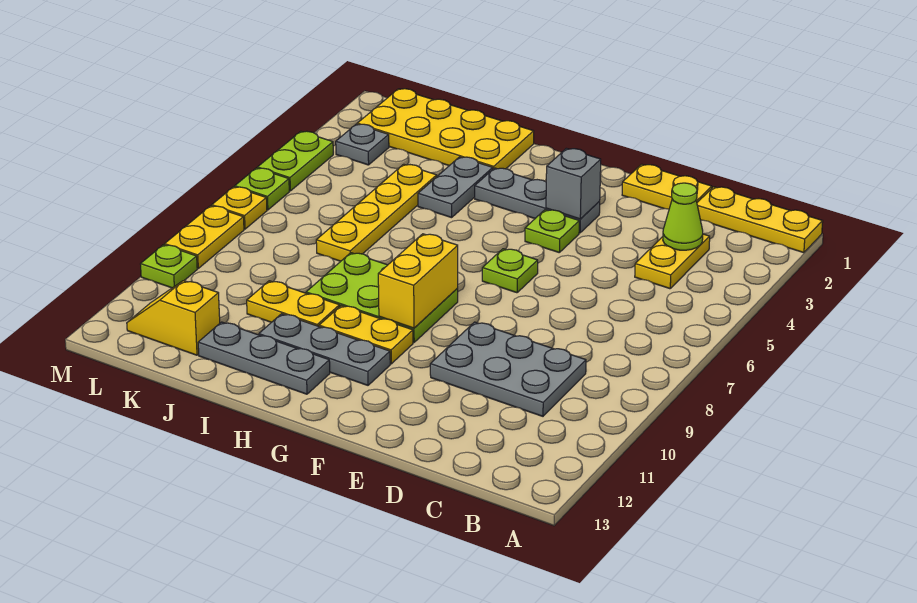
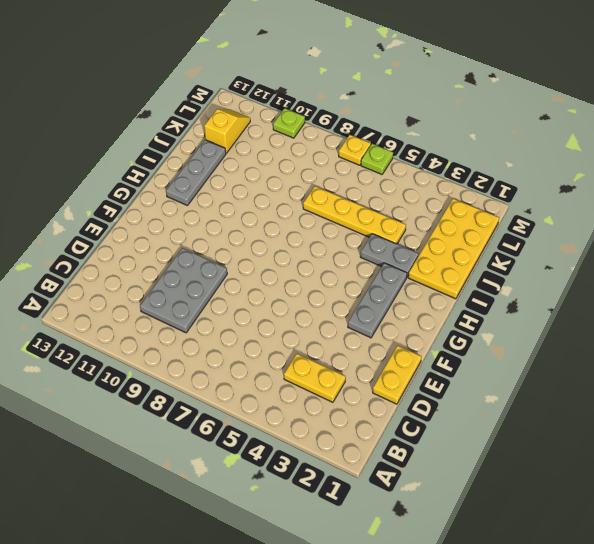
none -> yellow 1x3 plate [697,187,823,253]
none -> lime 1x1 plate [525,210,579,252]
none -> lime 1x1 plate [482,249,538,293]

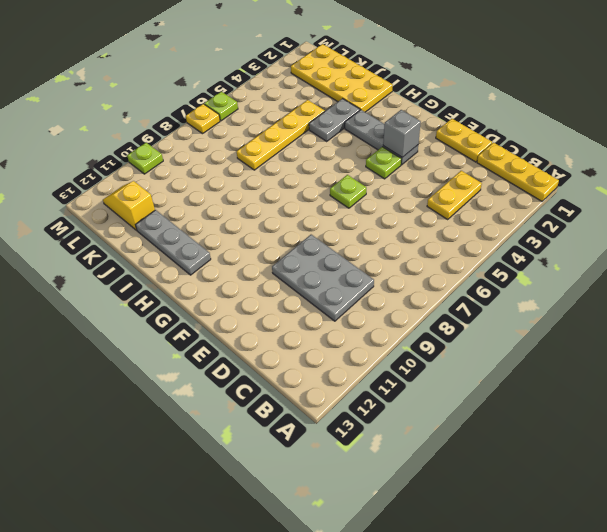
none -> lime 2x3 plate [306,253,458,342]
none -> yellow 1x2 plate [319,305,413,364]
none -> grey 1x3 plate [259,314,390,385]

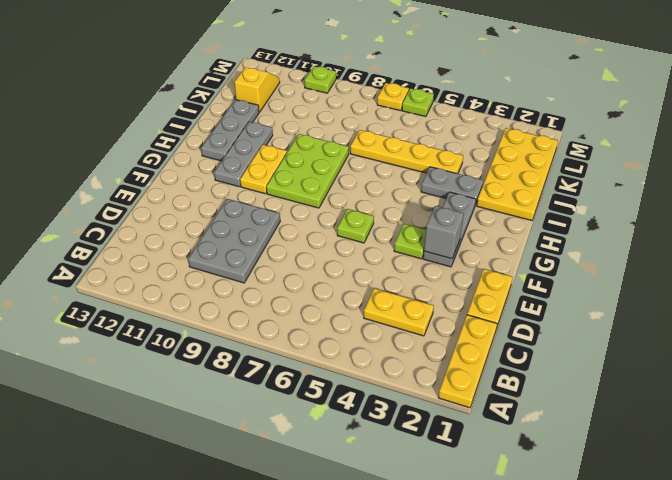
none -> yellow 1x2 plate [247,281,340,326]
none -> grey 1x1 plate [336,124,389,165]
none -> lime 1x2 plate [257,131,333,191]

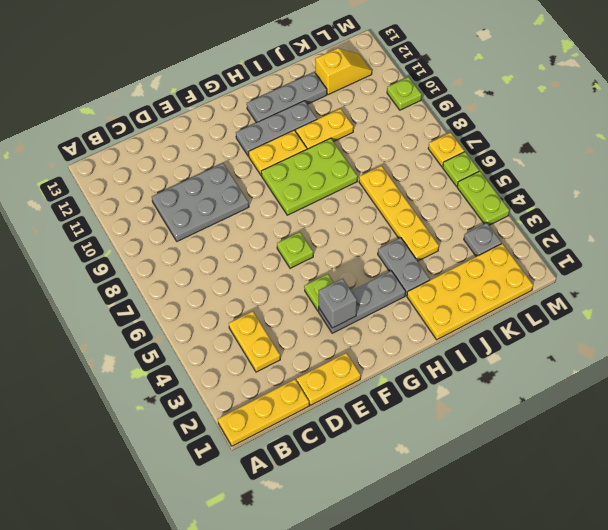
none -> yellow 1x2 plate [165,206,244,268]
none -> lime 1x1 cone [663,183,703,250]
none -> yellow 1x2 brick [378,234,458,328]

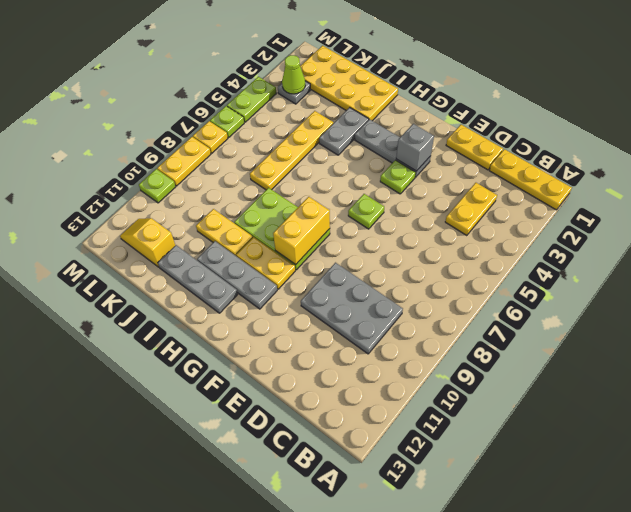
lime 1x1 cone [282,55,305,94] -> lime 1x1 cone moved to [663,183,703,250]

